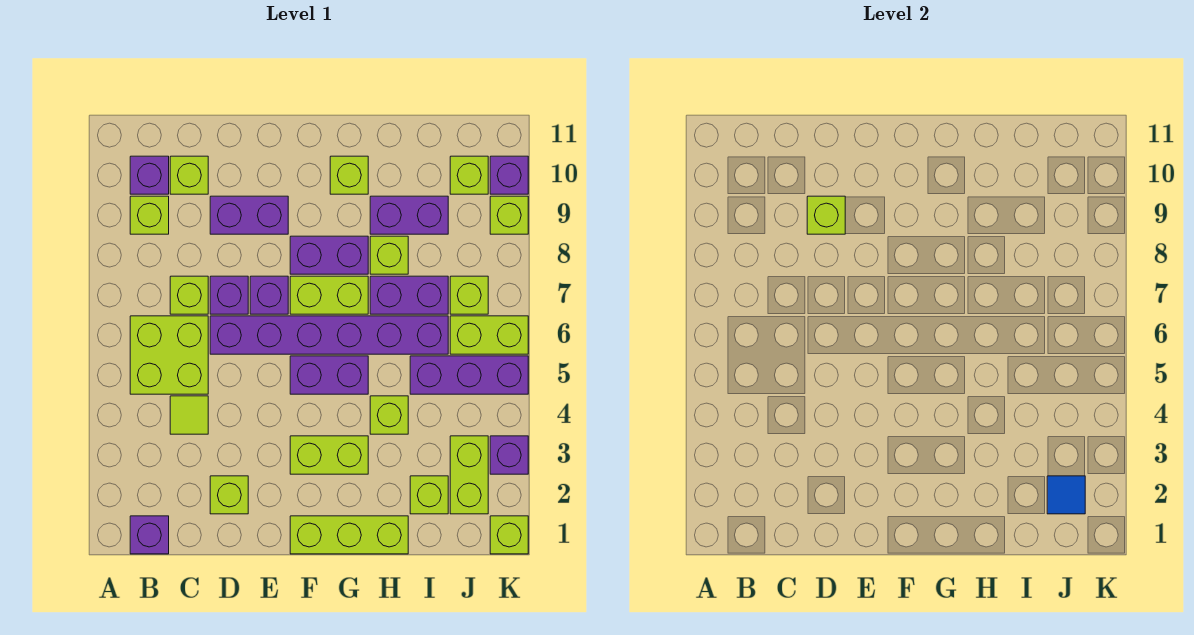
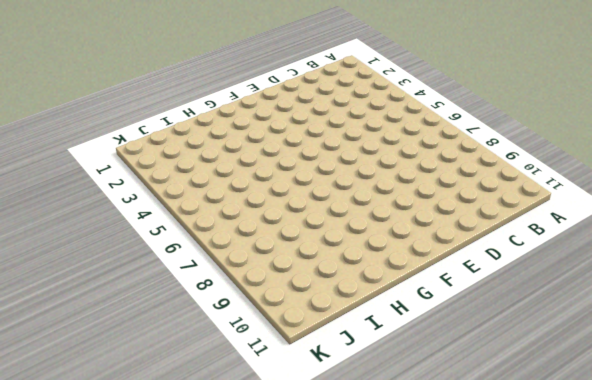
none -> purple 1x1 brick [130,516,169,554]
none -> lime 2x2 brick [130,316,208,394]
none -> lime 1x1 brick [130,196,169,234]
none -> purple 1x1 brick [130,156,169,194]

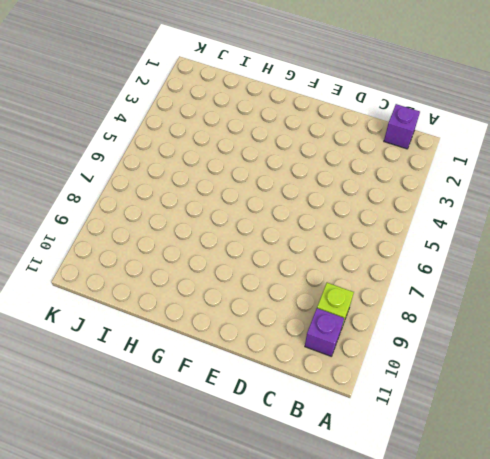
none -> lime 2x2 brick [130,316,208,394]
none -> lime 1x1 tile [170,396,208,434]
none -> lime 1x1 brick [170,276,208,314]
none -> lime 1x1 brick [170,156,208,194]

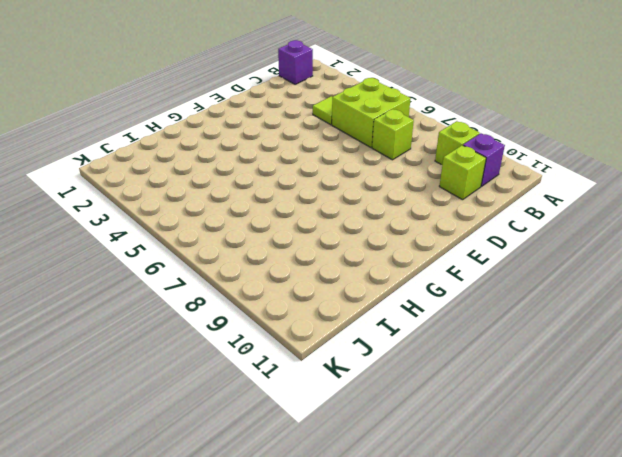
none -> lime 1x1 brick [210,476,248,514]
none -> purple 1x6 brick [210,316,448,354]
none -> purple 1x1 brick [210,276,248,314]
none -> purple 1x2 brick [210,196,288,234]

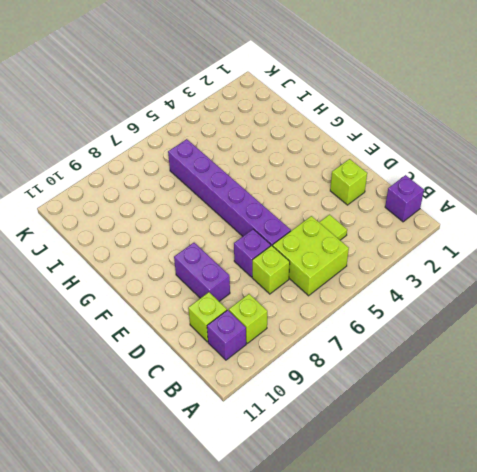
none -> purple 1x1 brick [250,276,288,314]
none -> lime 1x3 brick [290,516,408,554]
none -> lime 1x2 brick [290,436,368,474]
none -> purple 1x2 brick [290,356,368,394]

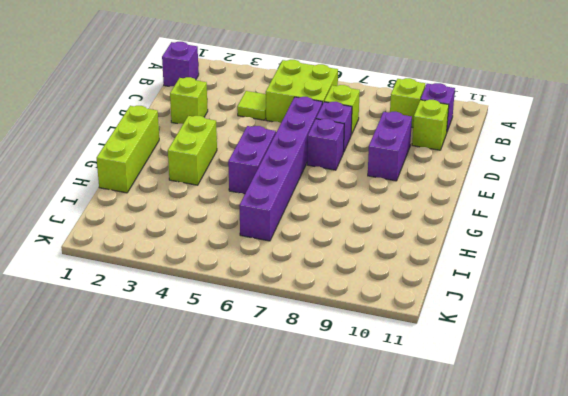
none -> lime 1x2 brick [290,276,368,314]
none -> purple 1x2 brick [290,236,368,274]
none -> lime 1x1 brick [330,156,368,194]
none -> lime 1x1 brick [370,396,408,434]

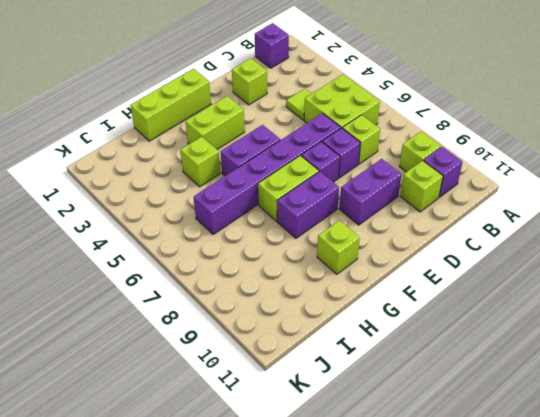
none -> purple 1x2 brick [370,276,448,314]
none -> lime 1x1 brick [370,236,408,274]
none -> purple 1x2 brick [370,196,448,234]
none -> lime 1x1 brick [410,476,448,514]

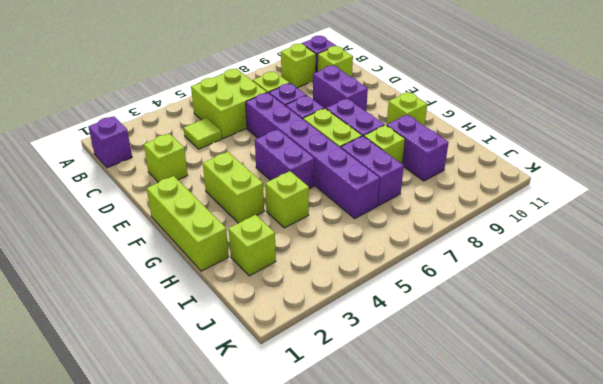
none -> purple 1x3 brick [410,356,528,394]
none -> lime 1x2 brick [450,436,488,514]
none -> lime 1x2 brick [450,316,528,354]
none -> lime 1x1 brick [450,276,488,314]

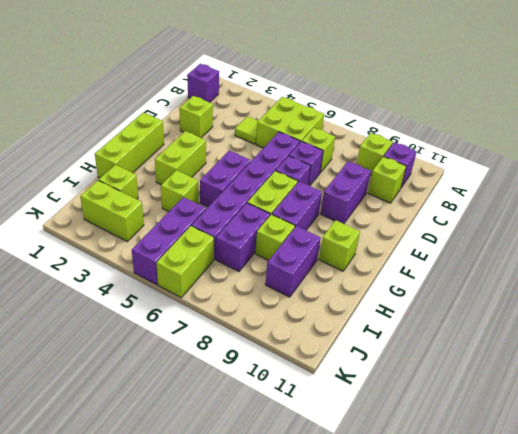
none -> lime 1x1 brick [450,276,488,314]
none -> lime 1x1 brick [450,156,488,194]
none -> lime 1x1 brick [490,516,528,554]
none -> purple 1x1 brick [490,436,528,474]

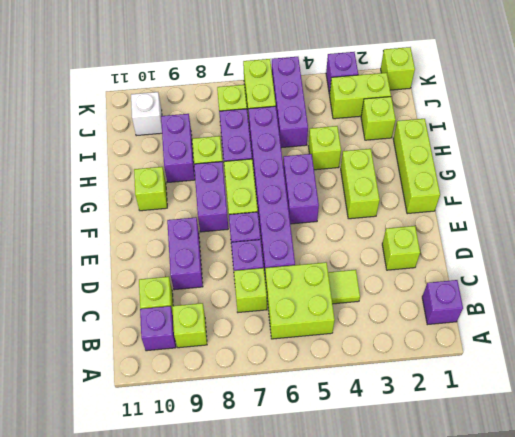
white 1x1 brick [131,92,162,136] -> lime 1x1 brick [450,156,488,194]
none -> lime 1x1 brick [490,196,528,234]
none -> purple 1x1 brick [490,156,528,194]
none -> lime 1x1 brick [807,196,845,234]
none -> blue 1x1 tile [1047,476,1085,514]

